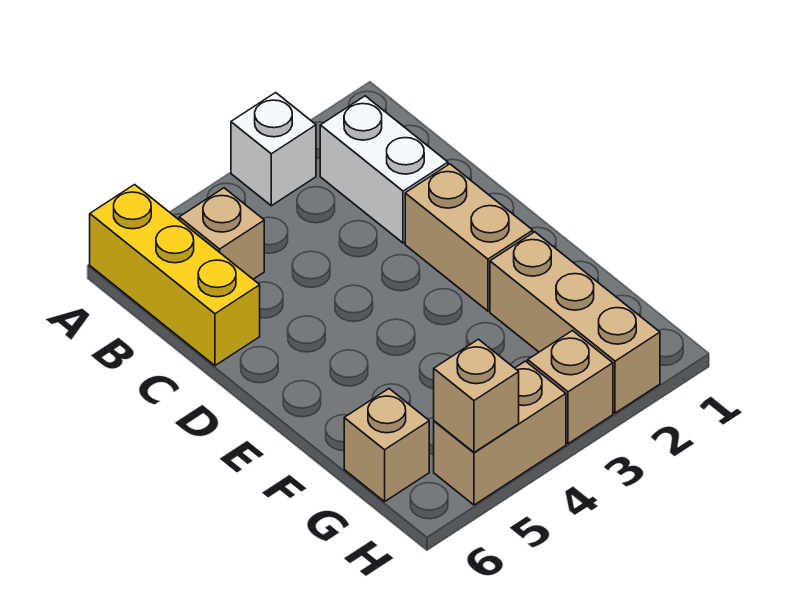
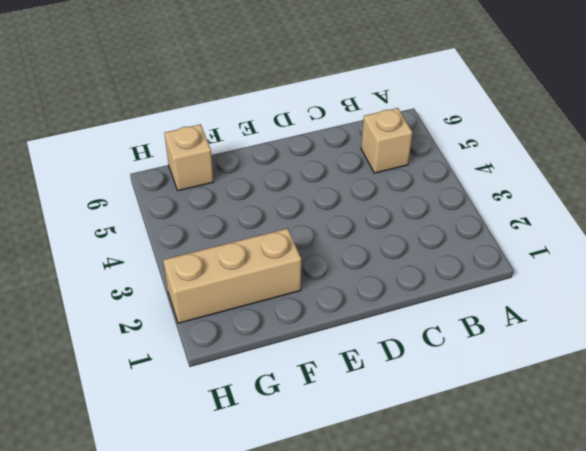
none -> white 1x1 brick [231,93,316,206]
none -> yellow 1x3 brick [90,185,260,366]

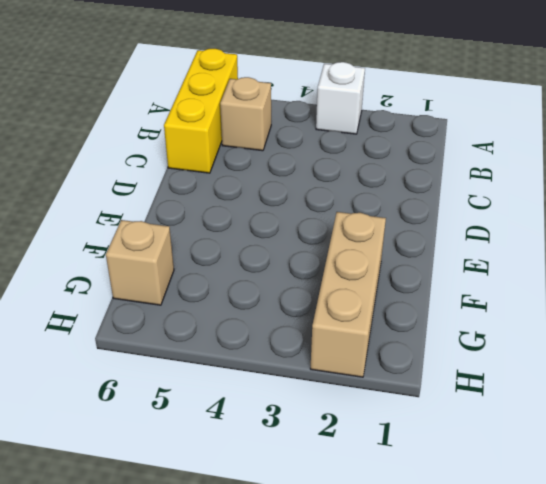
none -> white 1x2 brick [320,96,448,243]
none -> tan 1x2 brick [405,164,533,311]

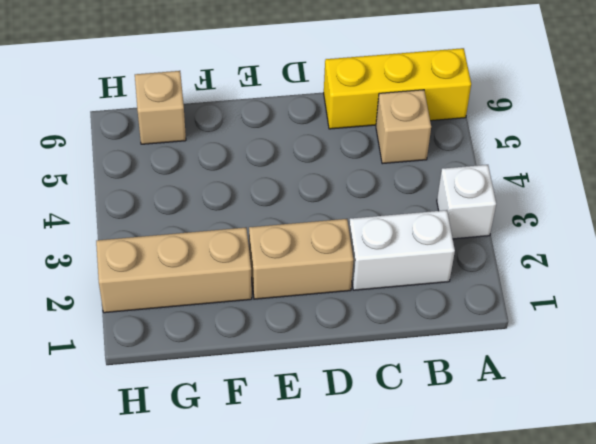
none -> tan 1x1 brick [528,331,613,444]
none -> tan 1x2 brick [434,361,566,505]

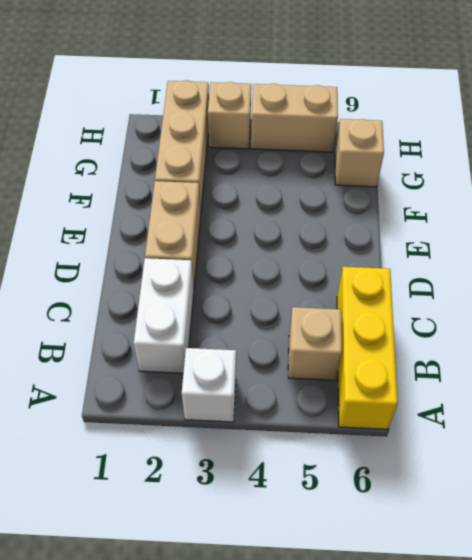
none -> tan 1x1 brick [434,339,519,452]

